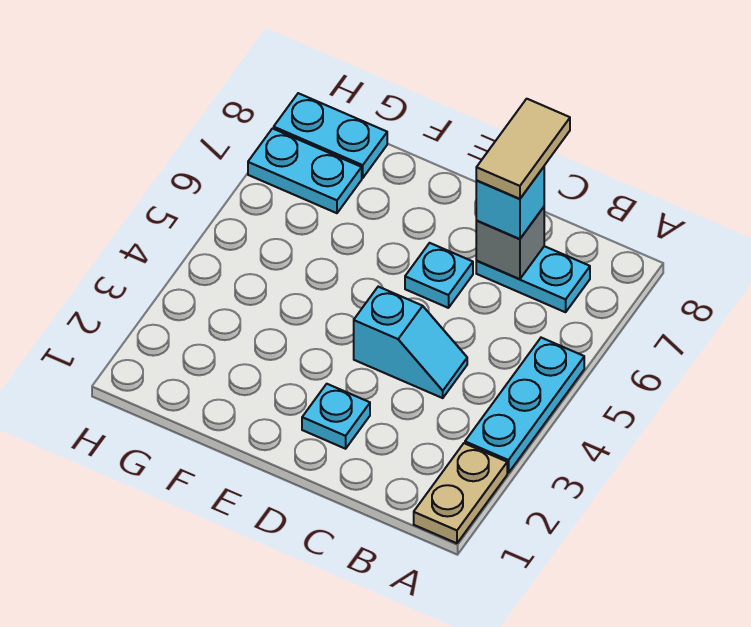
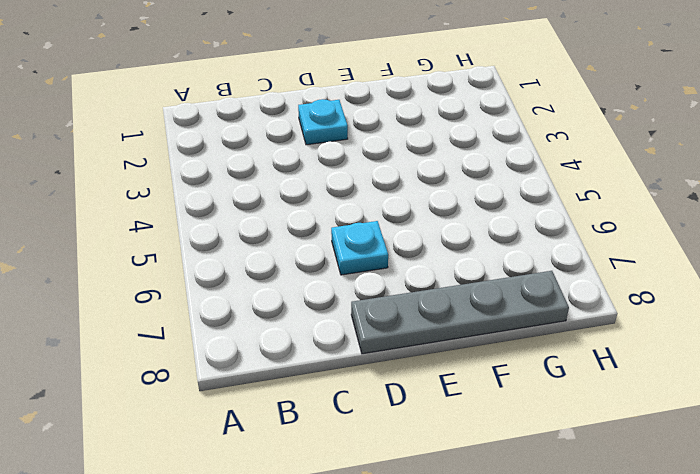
grey 1x4 plate [351,271,569,354] -> cyan 1x2 plate [274,93,387,178]
none -> tan 1x2 plate [414,443,507,543]
none -> cyan 1x3 plate [465,338,584,473]

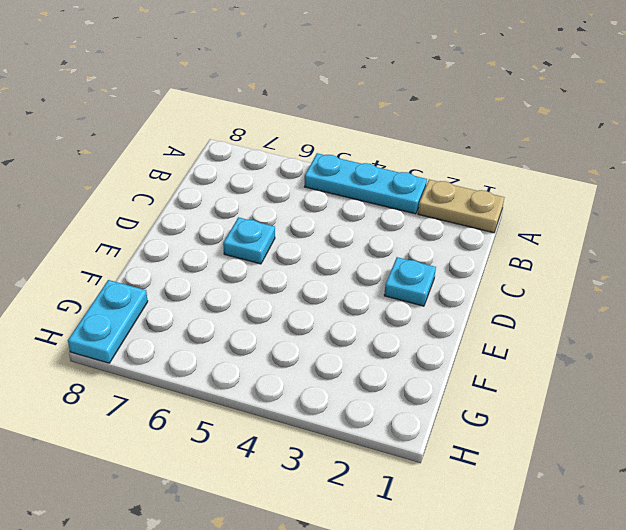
none -> cyan 1x2 plate [476,246,590,312]
none -> cyan 1x2 slope [354,287,467,398]

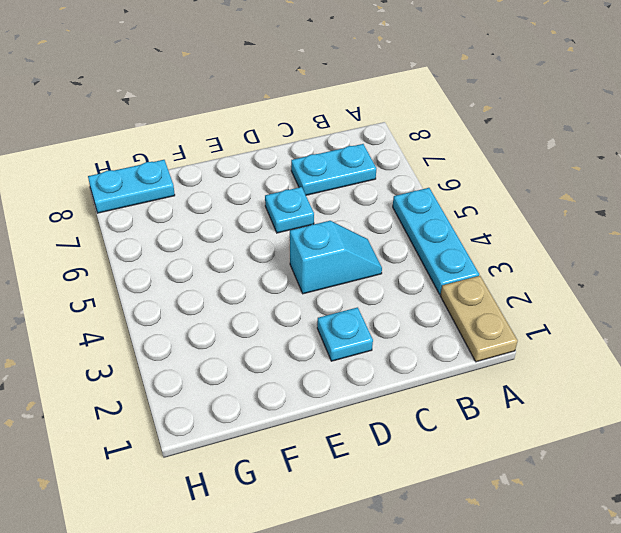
none -> cyan 1x2 plate [248,129,362,213]
none -> grey 1x1 brick [476,207,544,279]

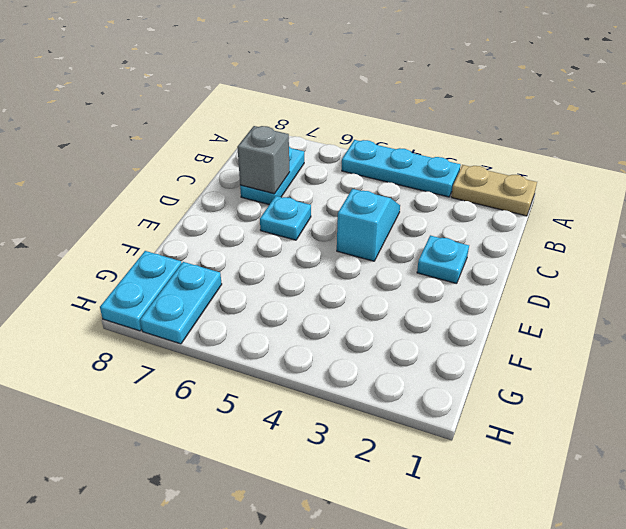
none -> cyan 1x1 brick [476,167,544,239]
none -> tan 1x2 tile [476,99,570,199]

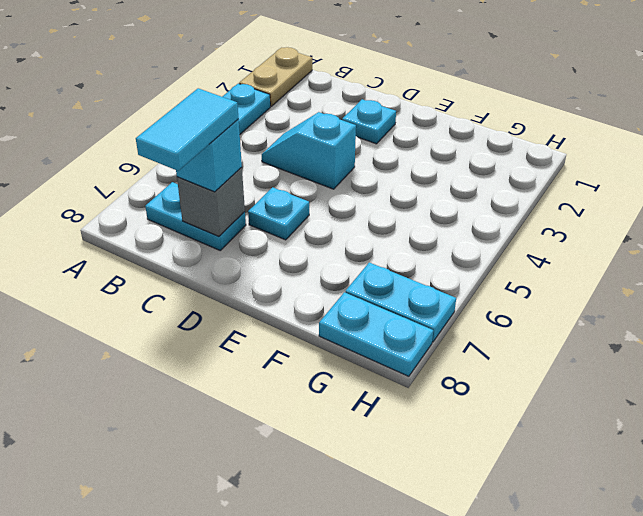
cyan 1x2 tile [136,88,239,171] -> tan 1x2 tile [476,99,570,199]

